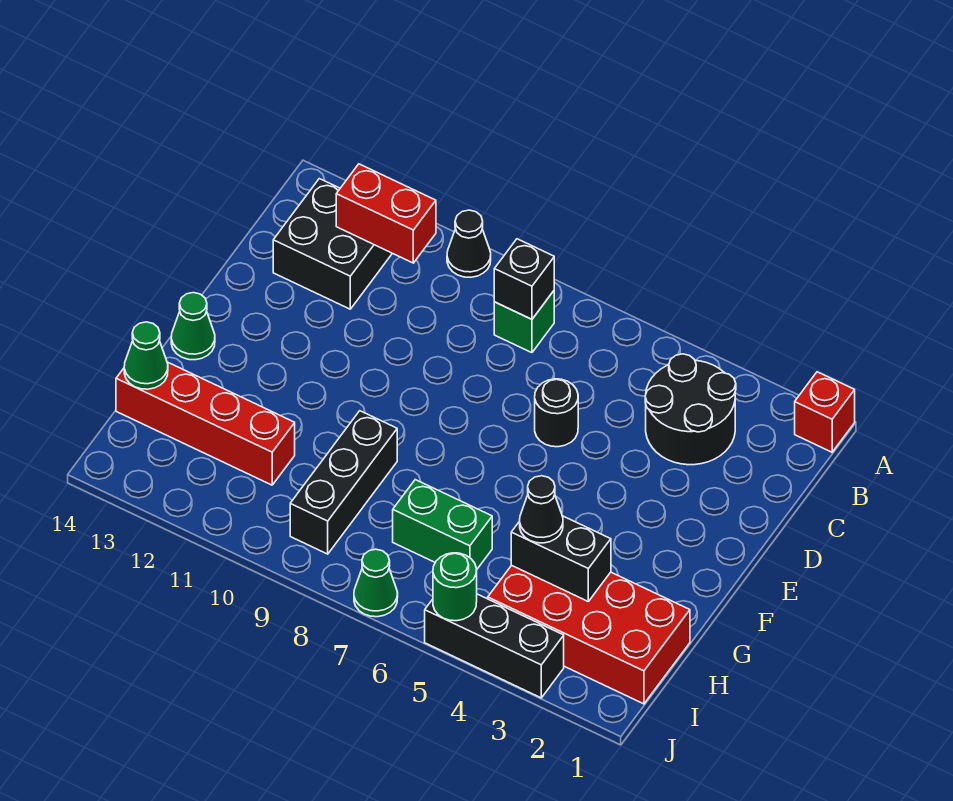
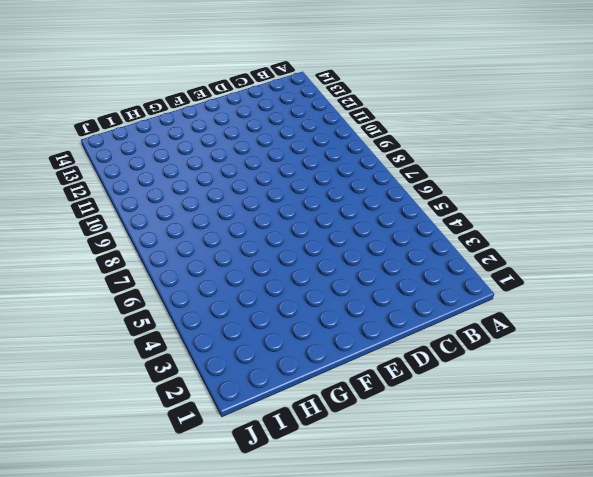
none -> red 1x1 brick [795,372,855,452]
none -> black 1x1 cone [447,210,491,277]
none -> black 2x2 round brick [645,354,736,465]

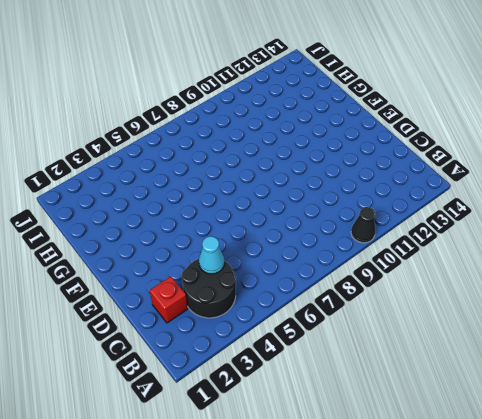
red 1x1 brick [150,276,188,323] -> red 1x1 brick moved to [795,372,855,452]
cyan 1x1 cone [199,236,225,274] -> none
none -> green 1x1 brick [494,291,554,353]
none -> black 2x2 brick [273,179,392,309]
none -> black 1x1 round brick [535,379,578,447]

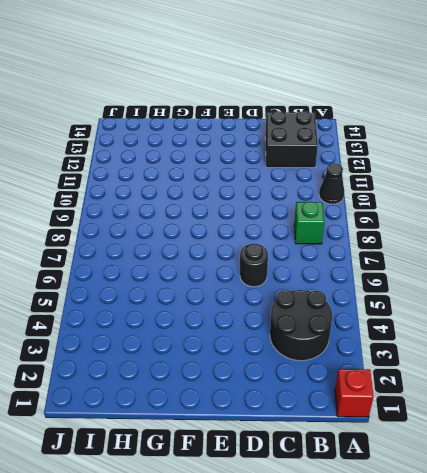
none -> green 1x1 cone [171,293,215,360]
none -> black 1x3 brick [290,411,397,554]
none -> red 2x4 brick [488,565,690,704]

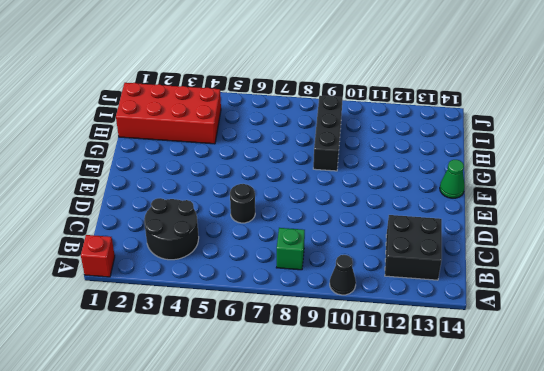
none -> green 1x2 brick [393,480,492,569]
none -> red 1x4 brick [116,362,295,485]
none -> black 1x3 brick [425,594,564,698]

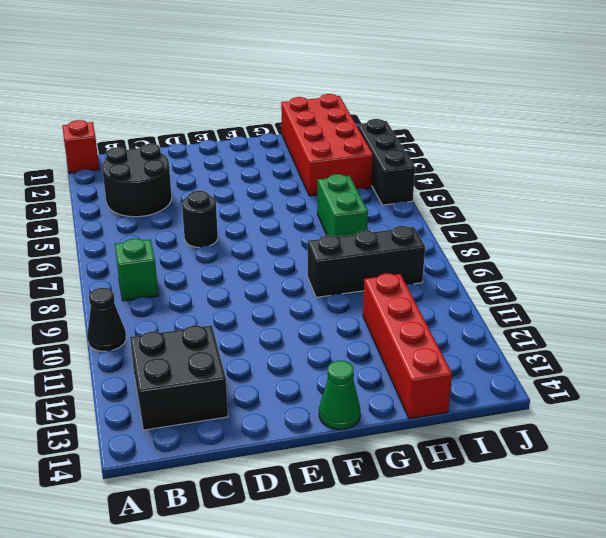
none -> green 1x1 cone [354,549,398,617]
none -> black 1x1 brick [494,239,554,319]
none -> red 1x2 brick [336,164,436,263]

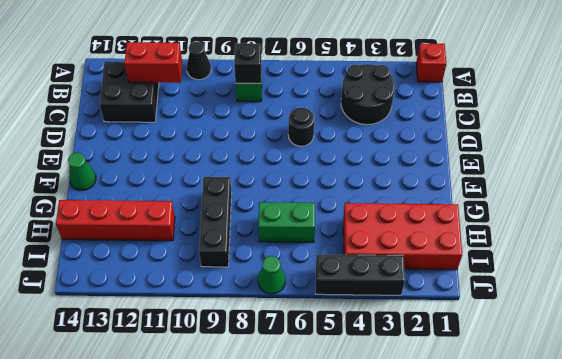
none -> black 1x2 brick [511,516,611,601]
none -> green 1x1 cone [124,322,168,389]
none -> green 1x1 round brick [433,553,477,621]

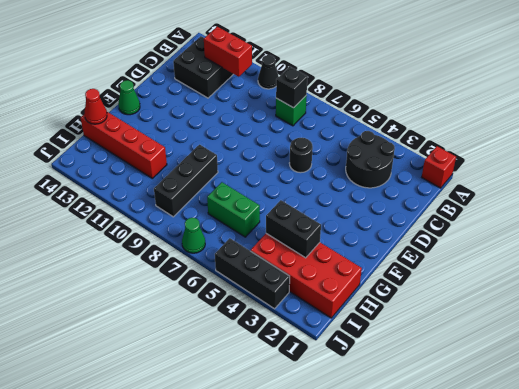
red 1x1 cone [85,89,107,124] -> green 1x1 cone [124,322,168,389]
none -> green 1x1 round brick [433,553,477,621]
none -> black 1x1 cone [520,476,563,543]

